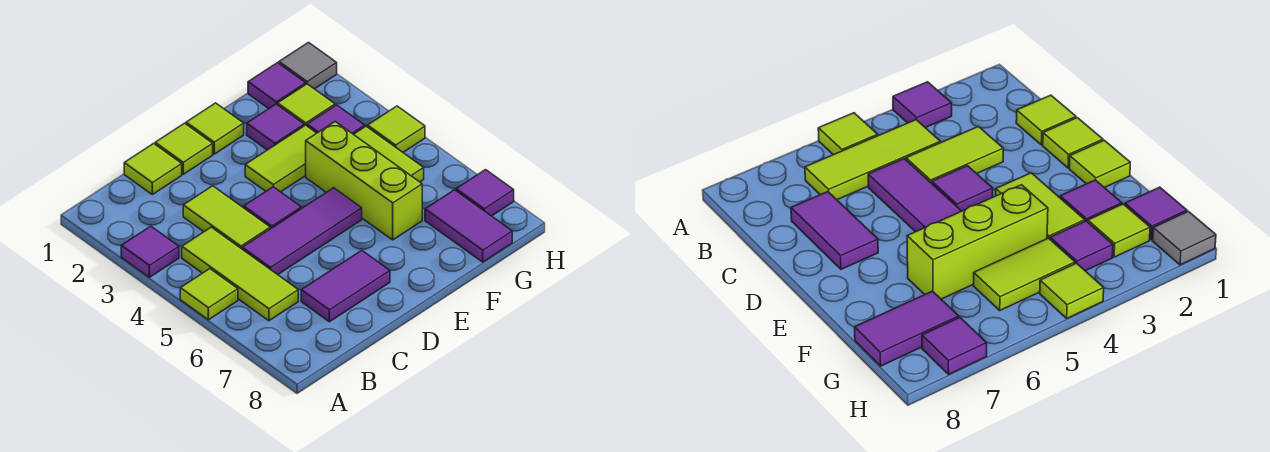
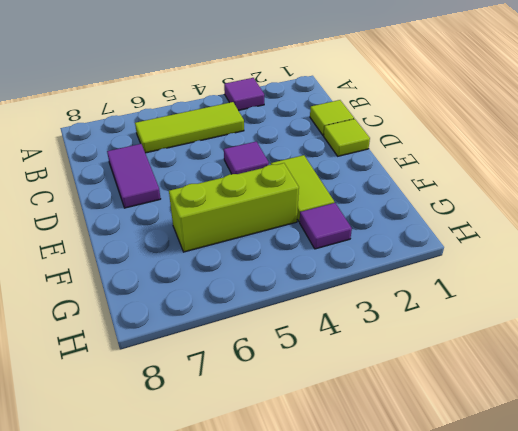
none -> lime 1x1 tile [180,269,238,320]
none -> lime 1x2 tile [183,186,270,249]
none -> purple 1x3 tile [242,188,362,275]

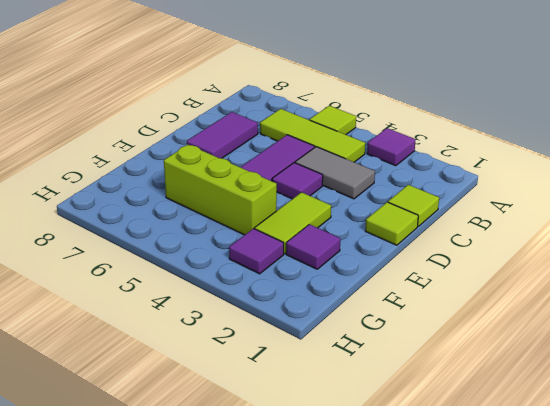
grey 1x2 tile [295,147,375,199] -> lime 1x2 tile [183,186,270,249]
none -> lime 1x1 tile [186,103,244,154]
none -> purple 1x1 tile [248,63,306,109]
none -> lime 1x1 tile [278,84,335,126]

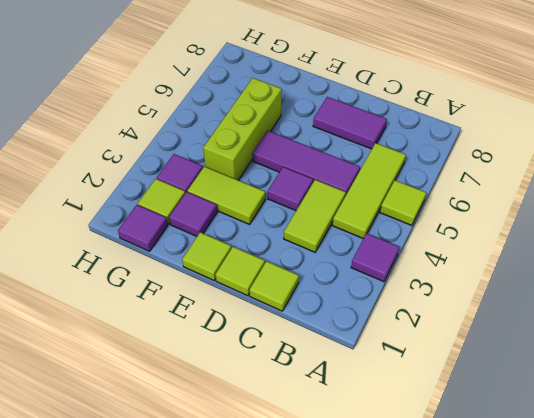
none -> lime 1x2 tile [354,126,424,182]
none -> purple 1x2 tile [425,190,512,262]
none -> grey 1x1 tile [279,43,337,89]

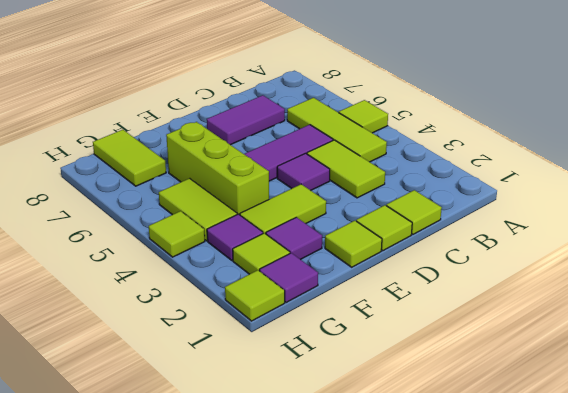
lime 1x2 tile [93,130,166,186] -> purple 1x2 tile [425,190,512,262]
lime 1x1 tile [225,270,285,321] -> grey 1x1 tile [279,43,337,89]
none -> purple 1x1 tile [121,226,179,277]
none -> purple 1x1 tile [456,170,514,216]

